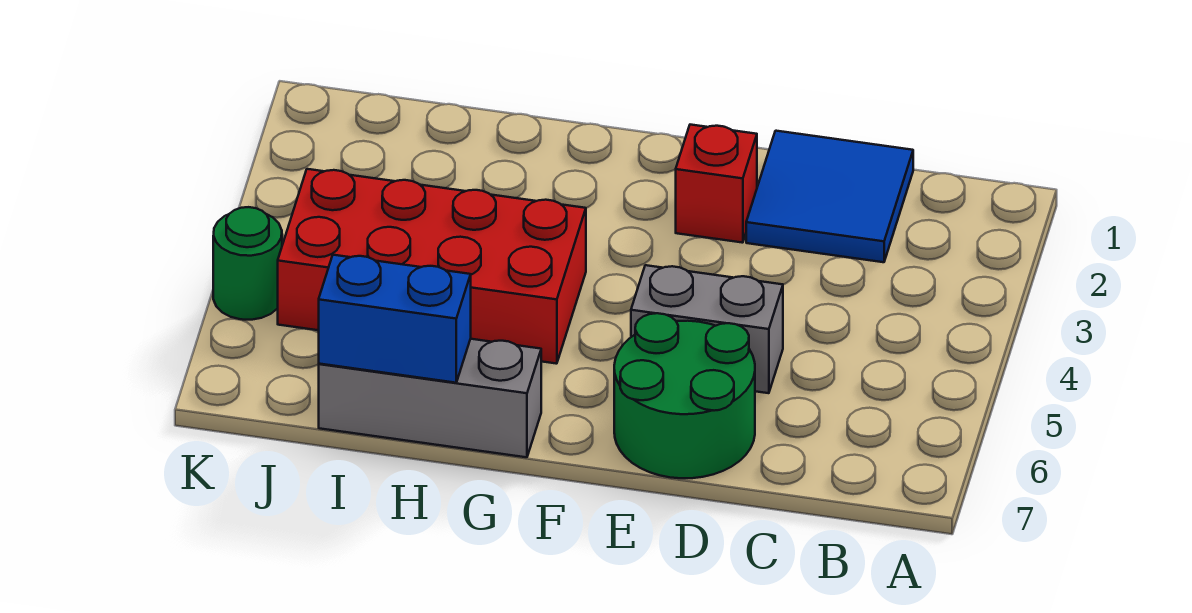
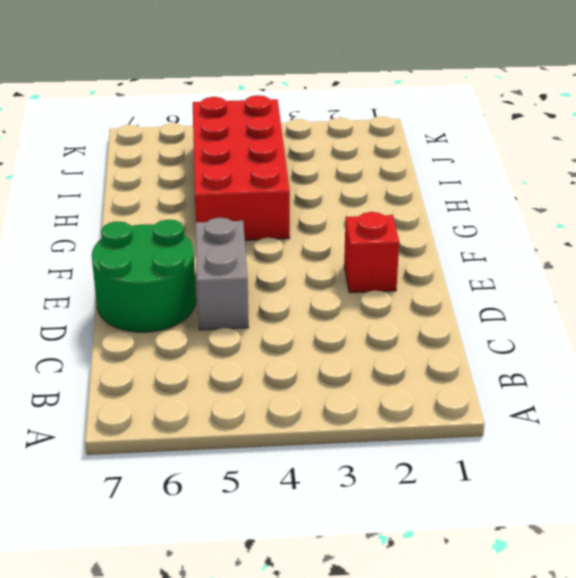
none -> blue 2x2 tile [746,131,913,262]
none -> grey 1x3 brick [319,339,541,457]

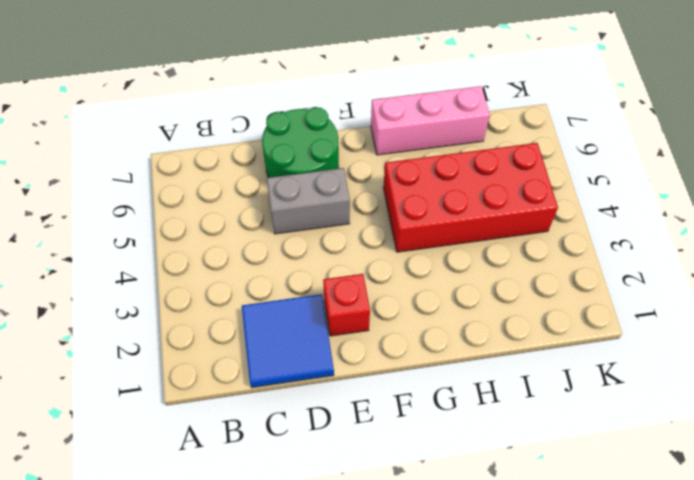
pink 1x3 brick [371,86,490,155] -> grey 1x3 brick [319,339,541,457]
none -> green 1x1 round brick [213,207,282,320]
none -> blue 1x2 brick [319,255,471,383]

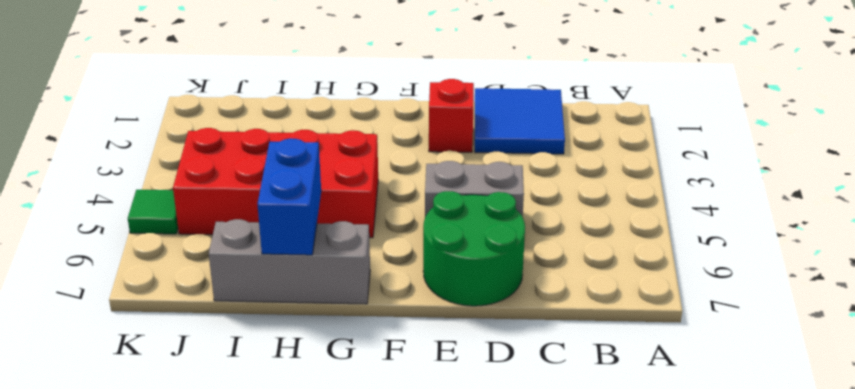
blue 1x2 brick [257,138,321,255] -> blue 1x2 brick turned to [319,255,471,383]
green 1x1 tile [128,190,178,234] -> green 1x1 round brick [213,207,282,320]

